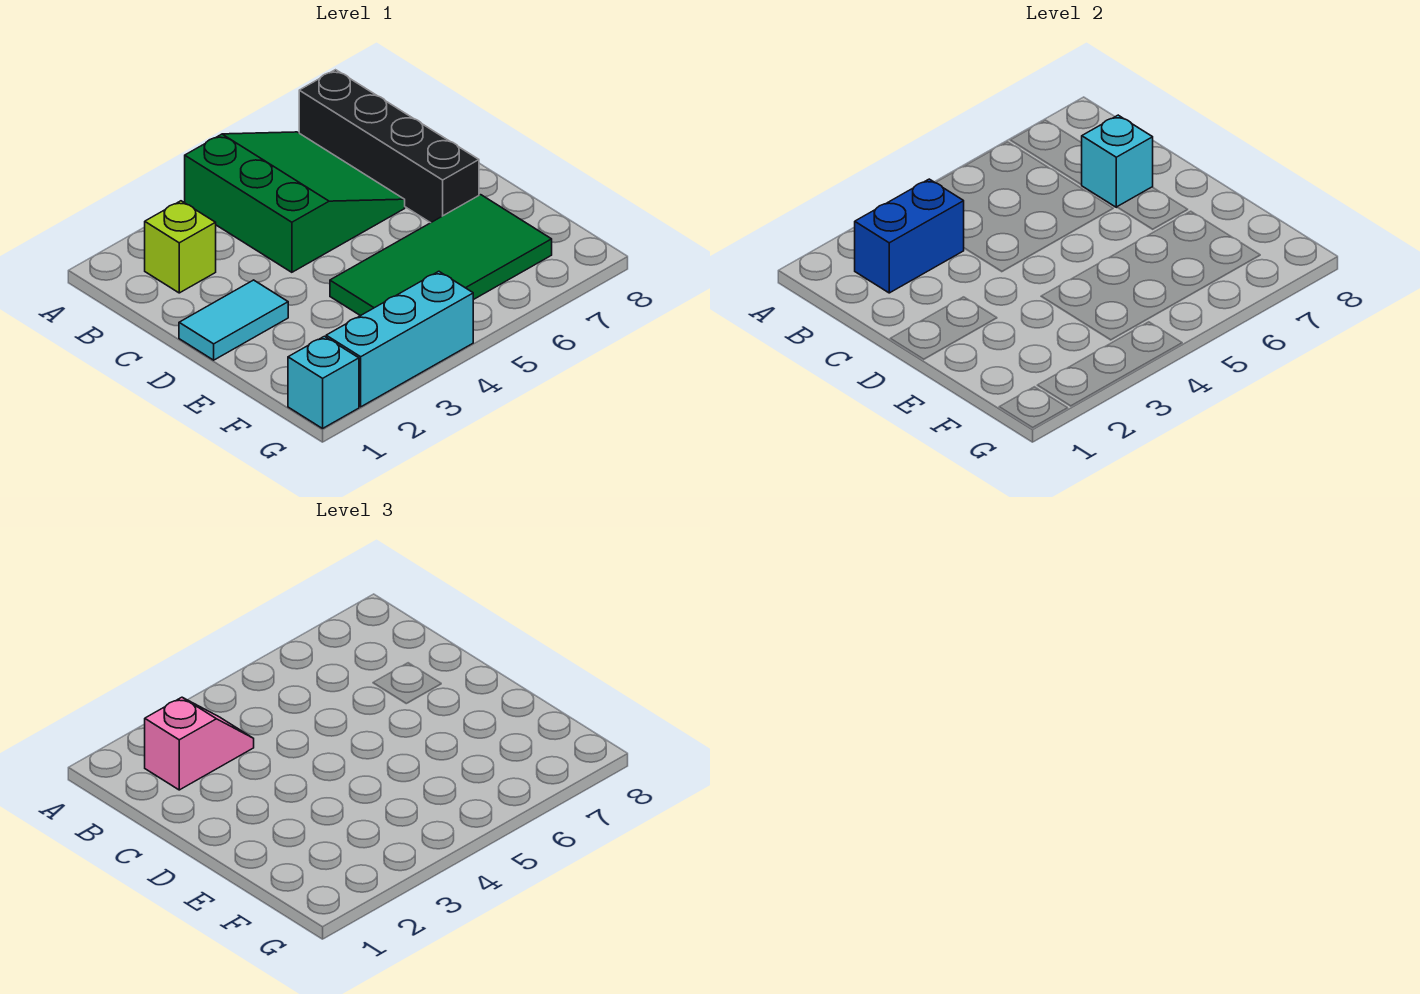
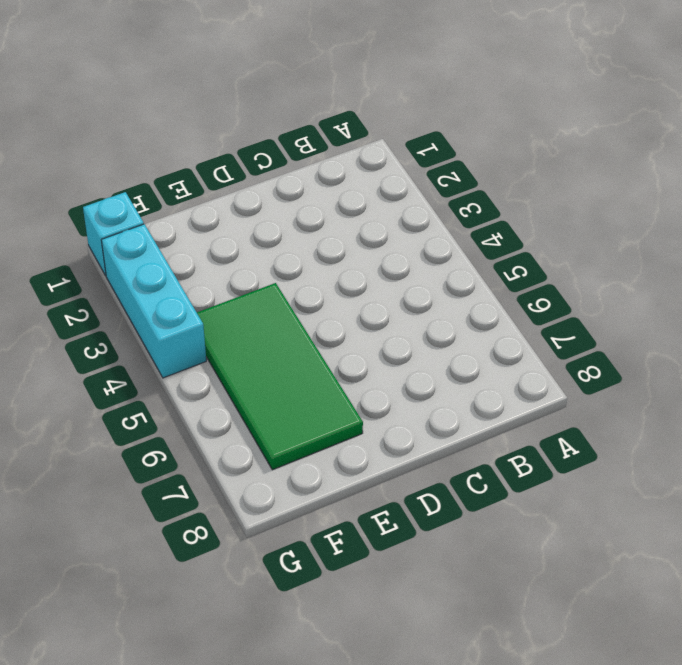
none -> green 3x3 slope [185,132,405,272]
none -> black 1x4 brick [299,70,479,223]

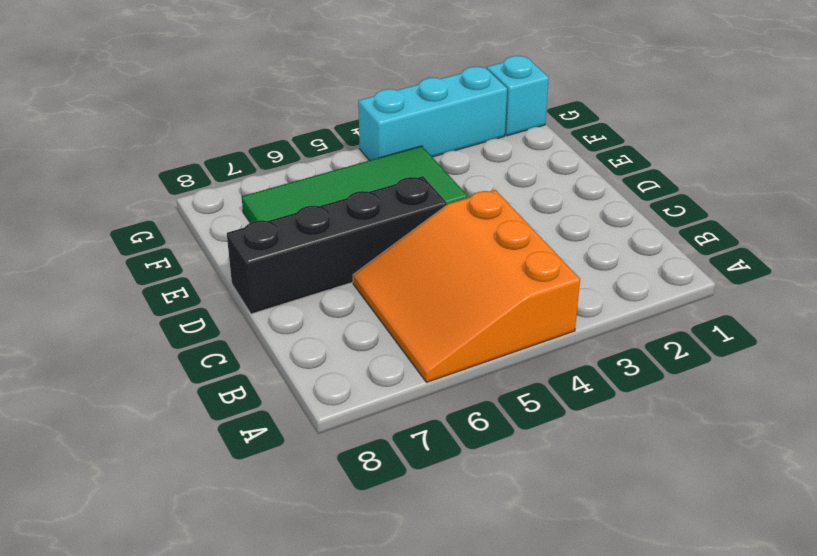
orange 3x3 slope [353,190,580,382] -> green 3x3 slope [185,132,405,272]
black 1x4 brick [227,176,447,314] -> black 1x4 brick turned to [299,70,479,223]
none -> lime 1x1 brick [145,201,216,293]
none -> cyan 1x2 tile [179,280,288,360]

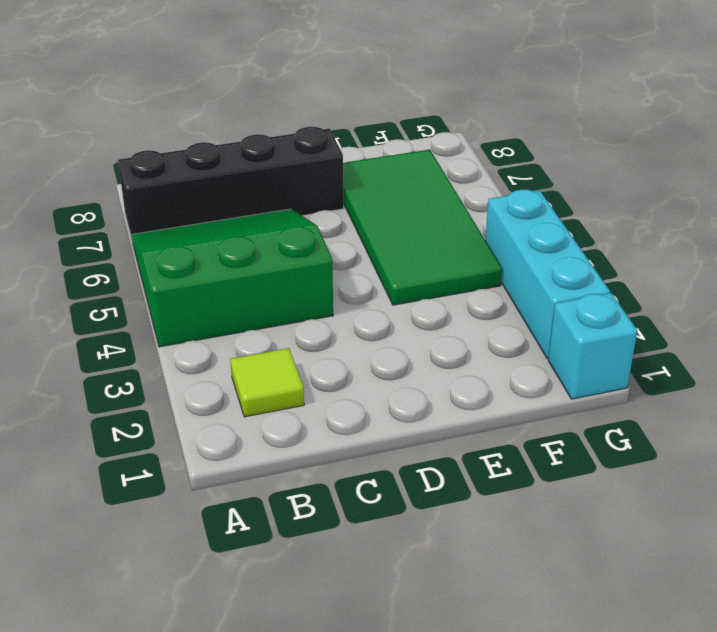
lime 1x1 tile [230,348,304,417] -> lime 1x1 brick [145,201,216,293]
none -> cyan 1x2 tile [179,280,288,360]
none -> blue 1x2 brick [855,179,964,293]

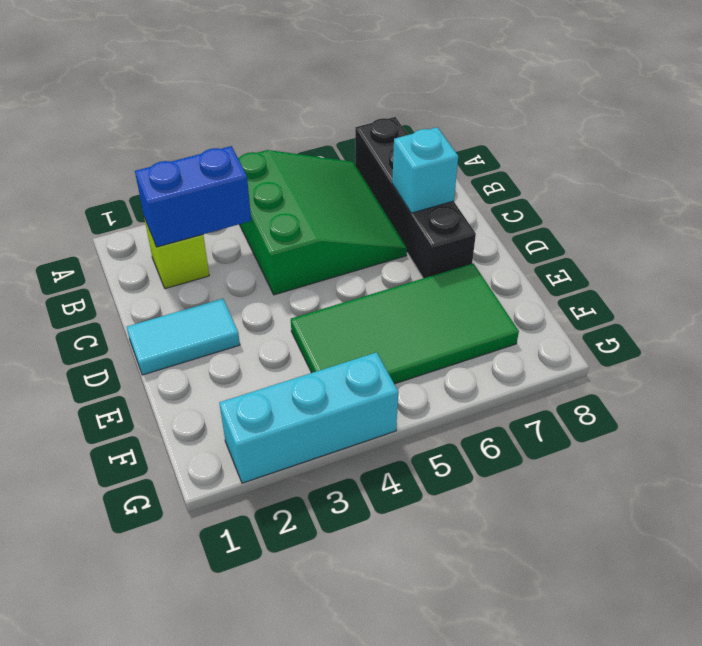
none -> cyan 1x1 brick [288,336,359,428]
none -> pink 1x2 slope [145,697,254,790]

